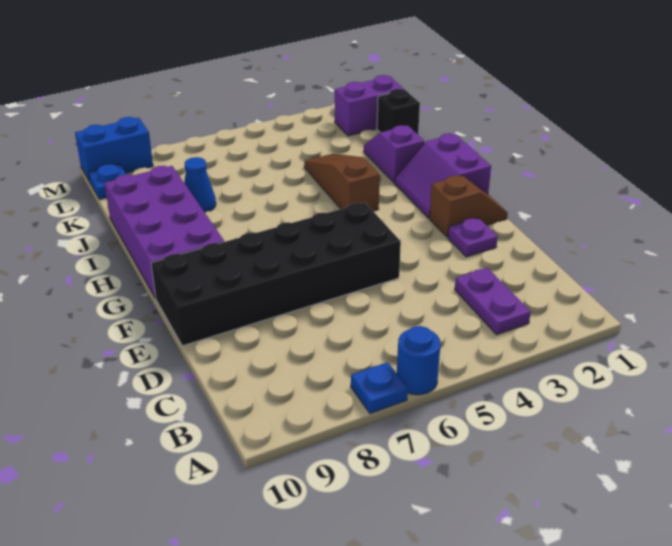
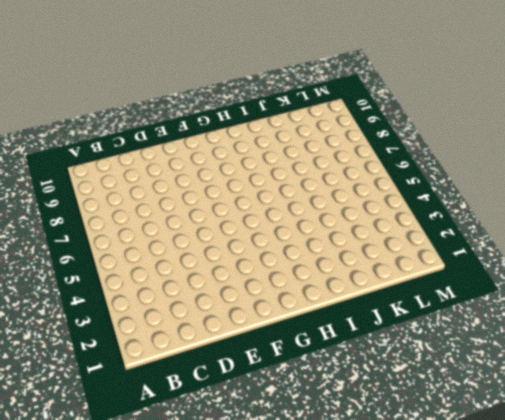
none -> blue 1x1 round brick [397,326,440,395]
none -> blue 1x1 plate [351,362,408,414]
none -> purple 1x2 plate [455,268,531,335]

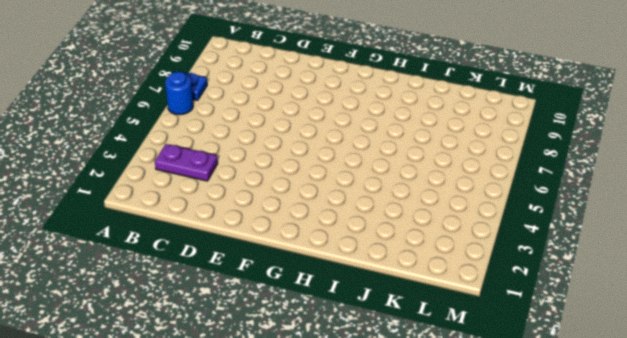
none -> purple 1x1 plate [448,218,498,257]
none -> black 2x6 brick [151,202,401,346]
none -> brown 1x2 slope [429,175,508,237]

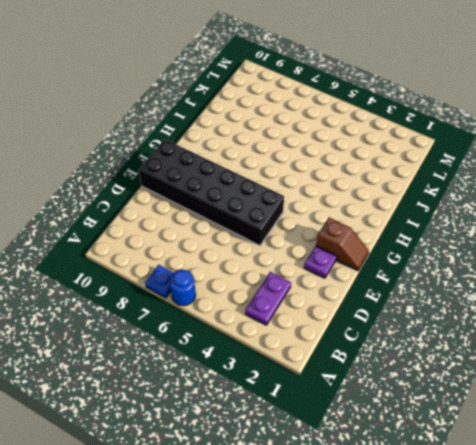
none -> purple 2x2 slope [395,133,491,218]
none -> purple 2x4 brick [105,166,224,298]
none -> brown 1x3 slope [304,154,380,211]

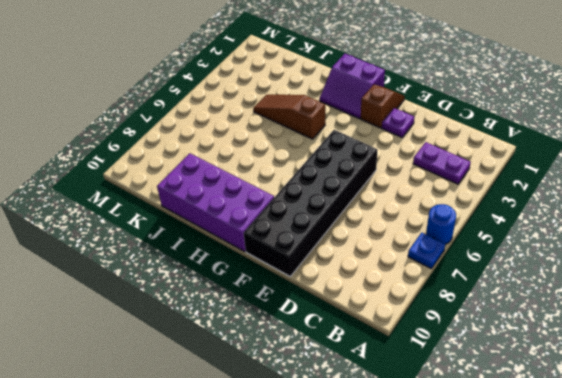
none -> purple 1x2 slope [364,125,424,183]
none -> blue 1x1 cone [184,157,216,212]
none -> black 1x1 brick [377,89,420,134]

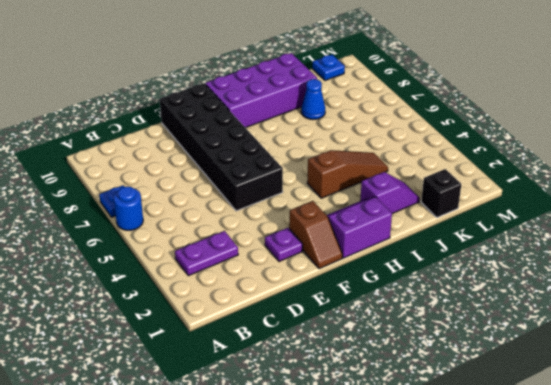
none -> purple 1x2 brick [335,75,404,136]
none -> blue 1x2 brick [75,117,153,182]

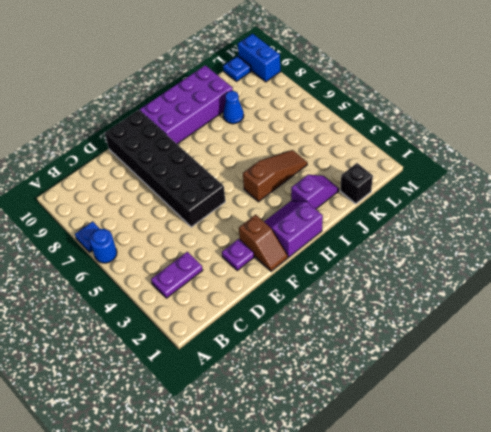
none -> purple 1x2 brick [335,75,404,136]

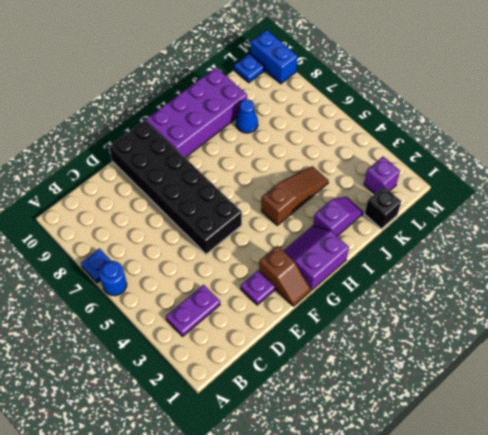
purple 1x1 brick [364,157,400,194] -> purple 1x2 brick [335,75,404,136]

